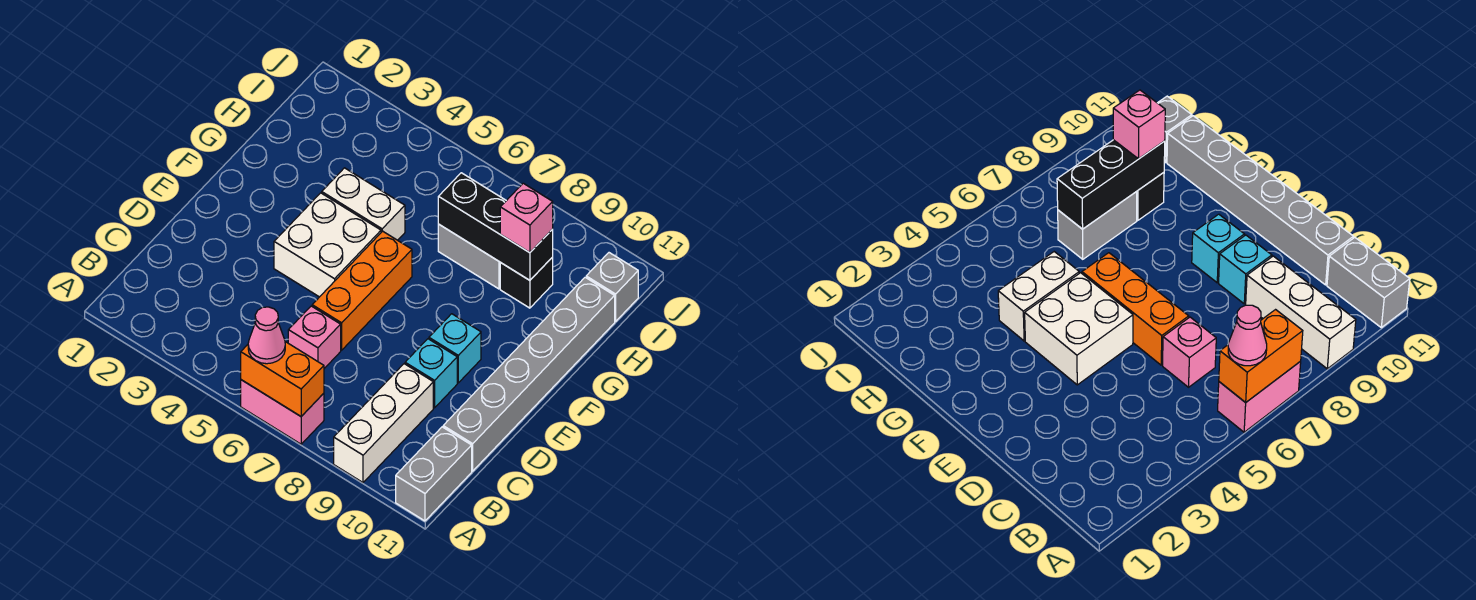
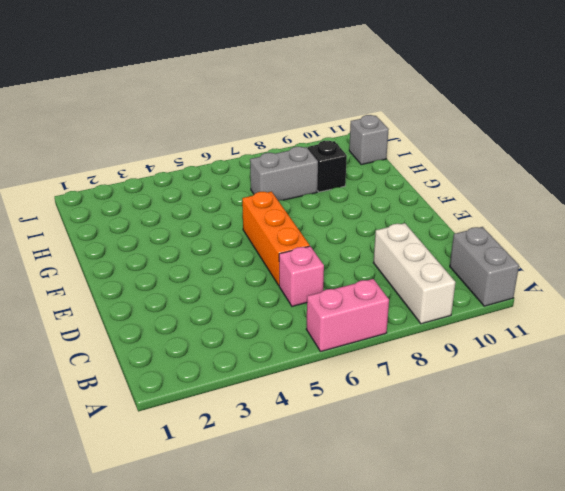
none -> grey 1x6 brick [443,277,615,471]
none -> cyan 1x1 brick [405,339,457,408]
none -> white 2x2 brick [274,193,381,297]

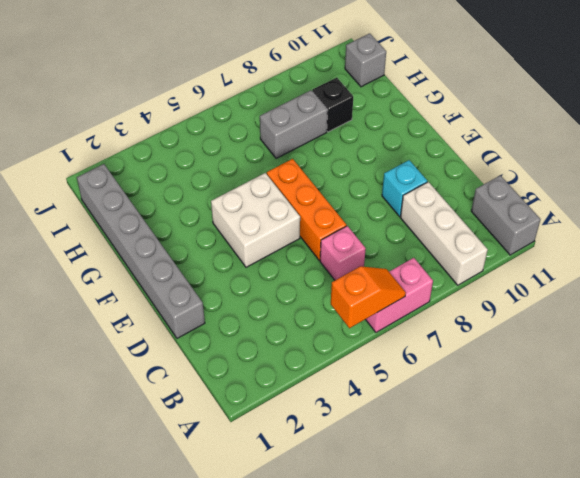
orange 1x2 slope [331,266,406,328] -> orange 1x2 brick [241,342,324,416]
grey 1x6 brick [77,164,205,338] -> grey 1x6 brick moved to [443,277,615,471]
none -> cyan 1x1 brick [429,314,481,383]
none -> white 1x2 brick [322,168,405,240]
none -> black 1x3 brick [438,173,553,280]

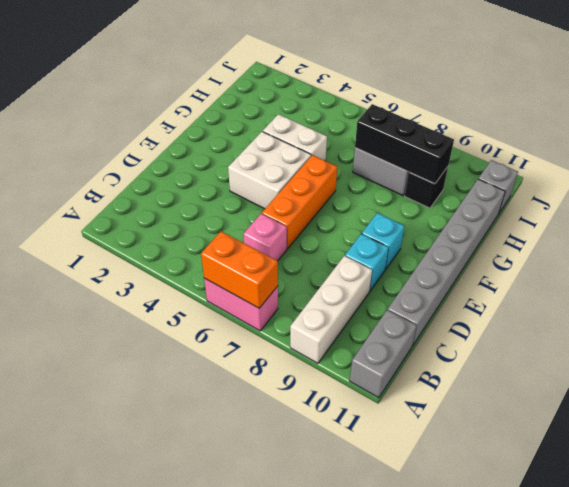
none -> pink 1x1 cone [248,307,285,364]
none -> pink 1x1 brick [500,183,553,253]

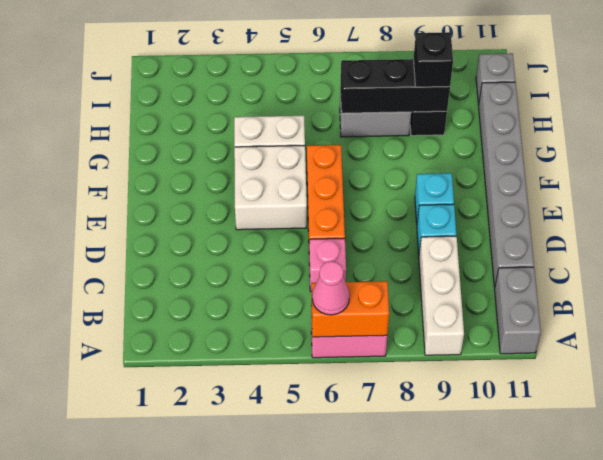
black 1x1 brick [414,32,453,87] -> pink 1x1 brick [500,183,553,253]

